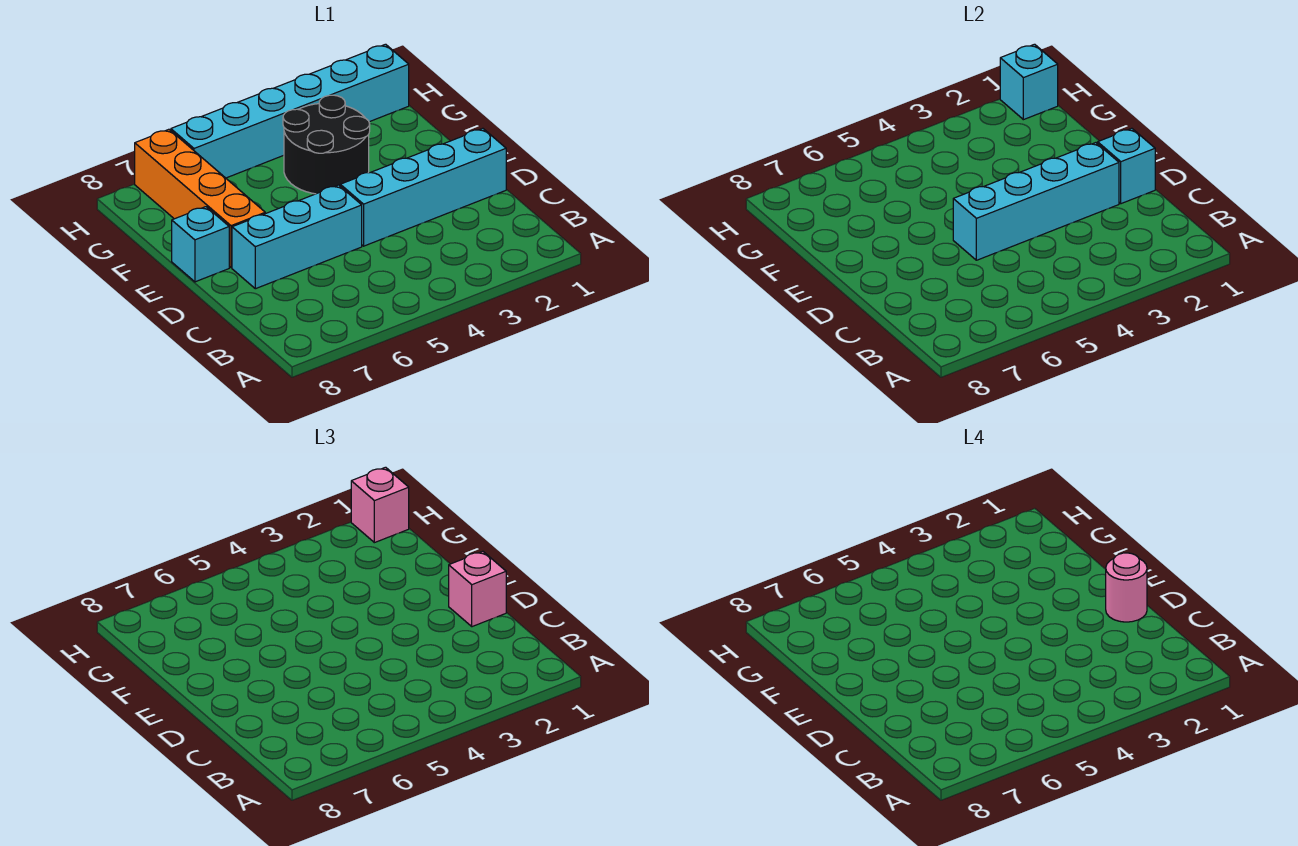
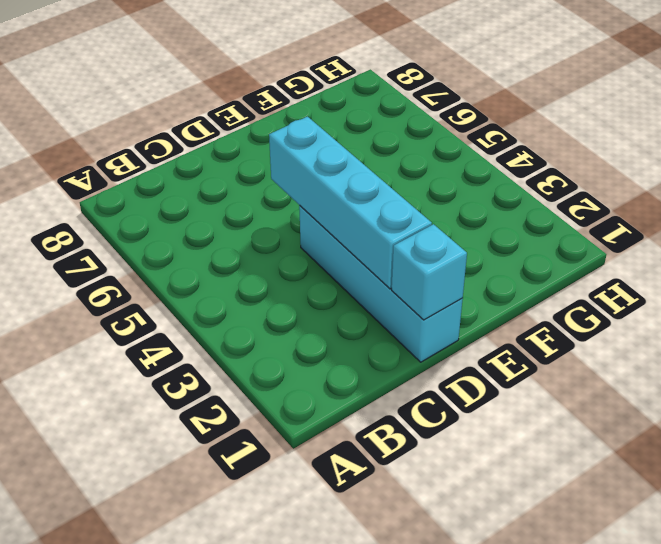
none -> cyan 1x3 brick [232,185,362,289]
none -> orange 1x4 brick [135,129,265,268]
none -> cyan 1x1 brick [172,207,229,282]

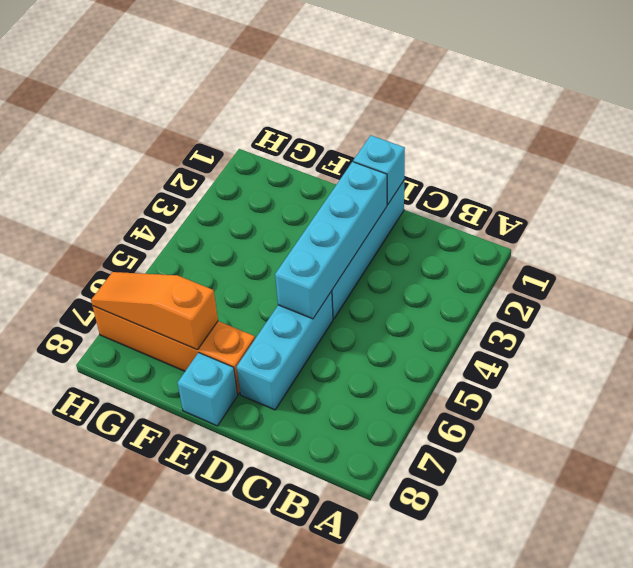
orange 1x3 slope [91,272,218,350] -> none
none -> black 2x2 round brick [283,95,370,194]
none -> cyan 1x6 brick [171,44,409,178]
none -> cyan 1x1 brick [1000,44,1058,120]

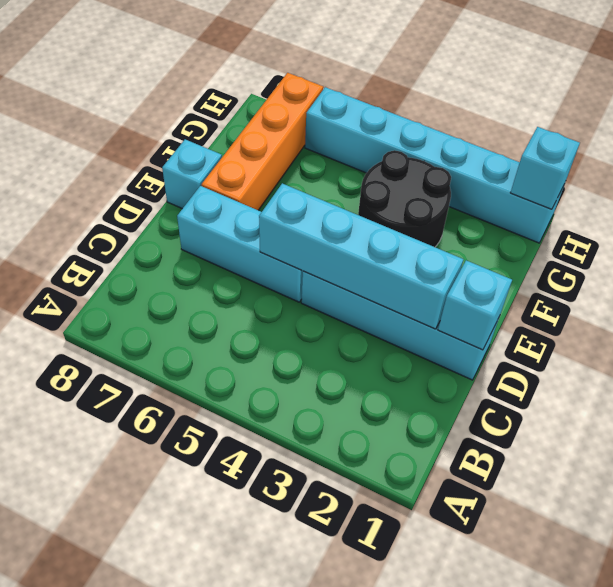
none -> pink 1x1 brick [449,551,506,627]
none -> pink 1x1 brick [351,467,409,543]
none -> pink 1x1 round brick [1106,553,1147,622]

